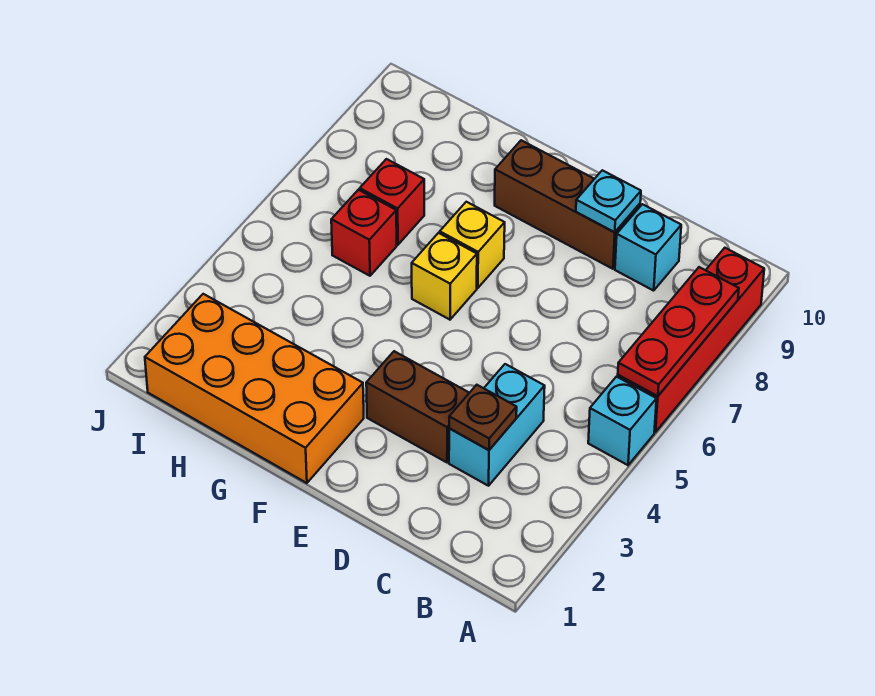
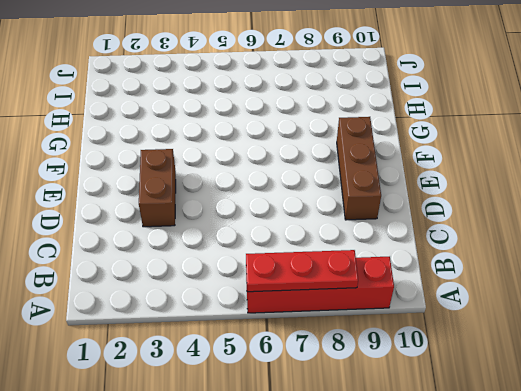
none -> cyan 1x1 brick [588,377,656,465]
none -> cyan 1x2 brick [449,364,545,486]
none -> cyan 1x1 brick [615,204,681,291]

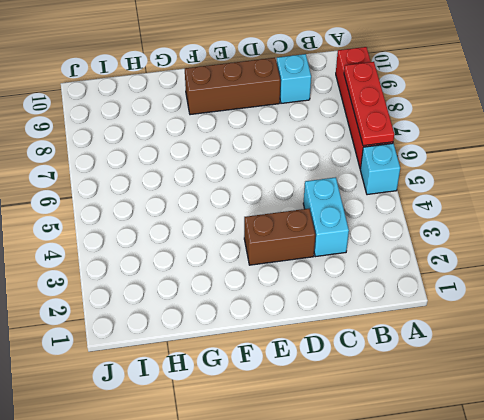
none -> orange 2x4 brick [145,294,364,483]
none -> yellow 1x1 brick [412,233,477,320]
none -> yellow 1x1 brick [440,202,505,288]

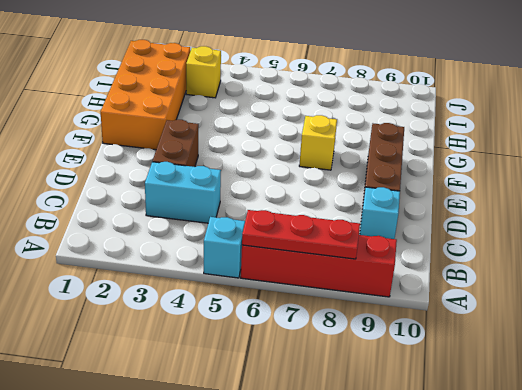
yellow 1x1 brick [186,46,221,98] -> yellow 1x1 brick moved to [412,233,477,320]
none -> red 1x1 brick [331,190,397,276]
none -> red 1x1 brick [360,159,424,245]
none -> brown 1x1 plate [449,385,517,450]

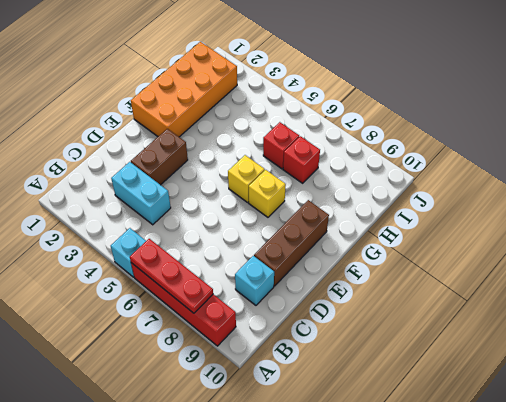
none -> brown 1x1 plate [449,385,517,450]
none -> cyan 1x1 plate [576,170,641,232]

